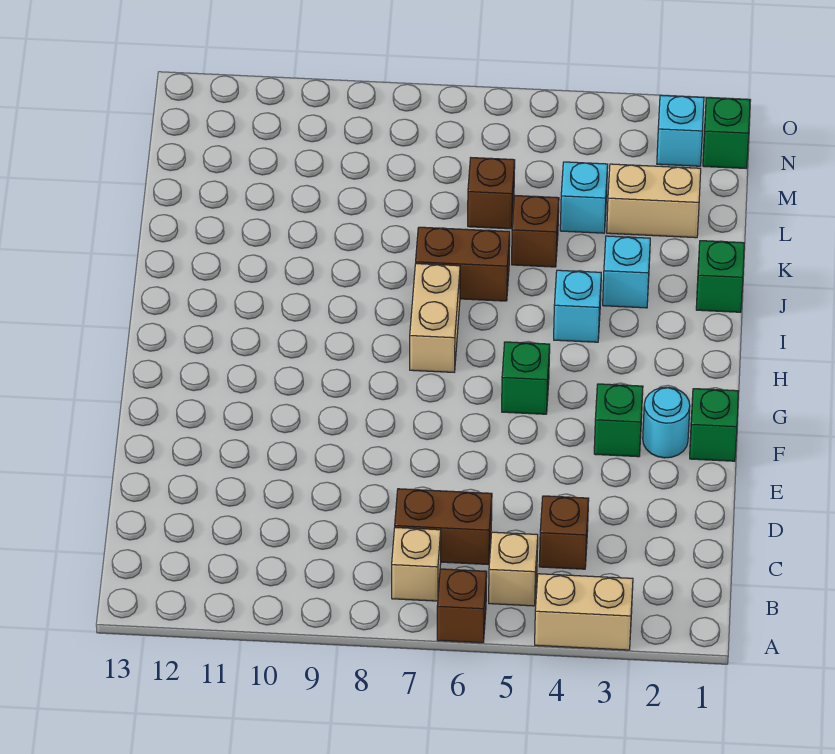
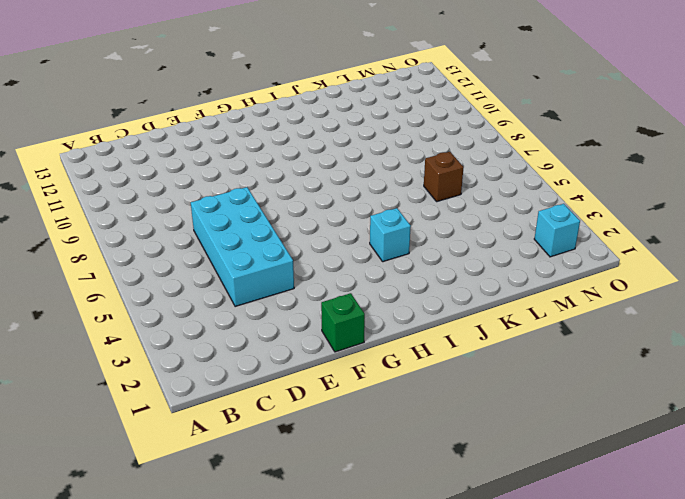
cyan 2x4 brick [191,187,294,307] -> none
none -> tan 1x2 brick [535,574,633,650]
none -> brown 1x1 brick [437,569,487,643]
none -> tan 1x1 brick [489,532,538,606]

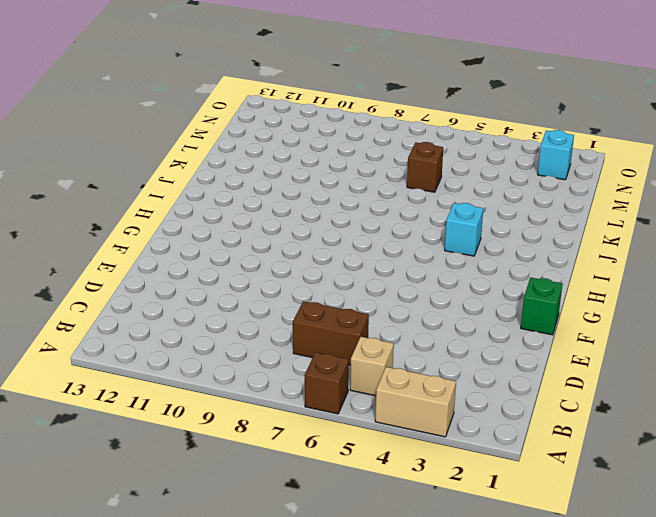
none -> tan 1x1 brick [392,527,441,601]
none -> brown 1x1 brick [539,496,589,569]
none -> cyan 1x1 round brick [643,387,690,458]

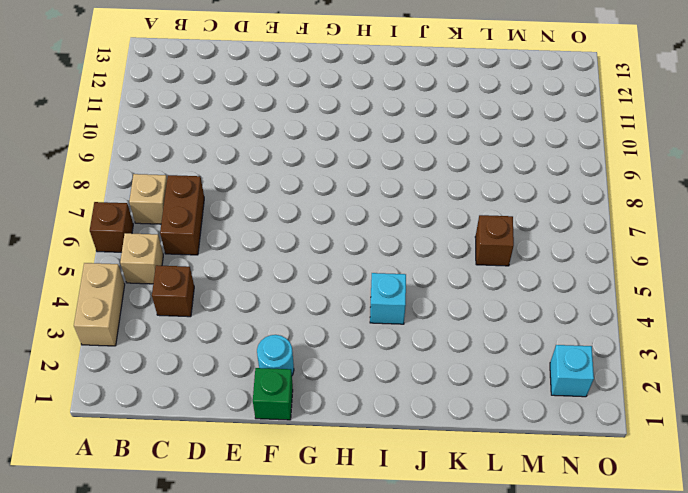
none -> green 1x1 brick [594,384,643,457]
none -> green 1x1 brick [502,342,550,414]
none -> tan 1x2 brick [410,264,460,372]

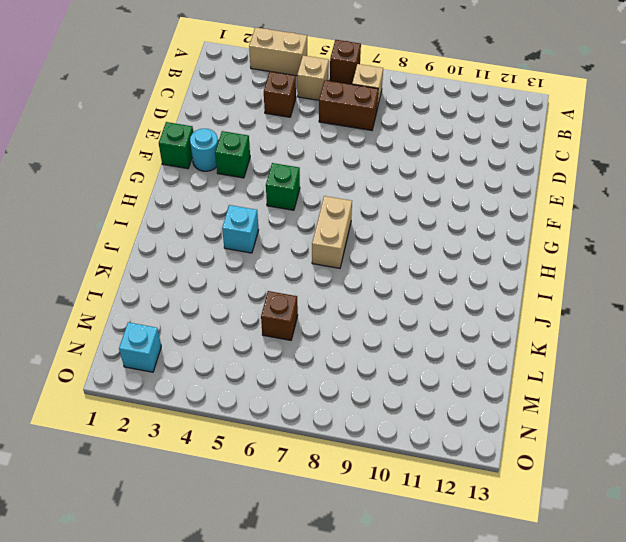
none -> green 1x1 brick [696,241,744,312]
none -> cyan 1x1 brick [603,236,650,308]
none -> brown 1x2 brick [416,227,510,301]

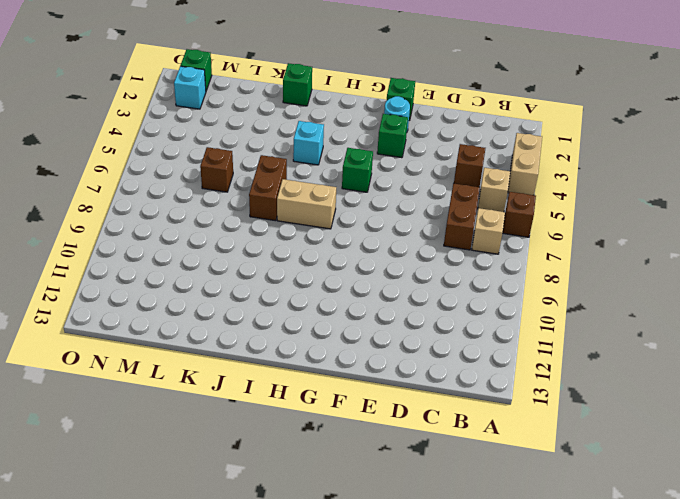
none -> cyan 1x1 brick [603,236,650,308]
none -> brown 1x1 brick [512,196,559,267]
none -> tan 1x2 brick [607,164,701,238]

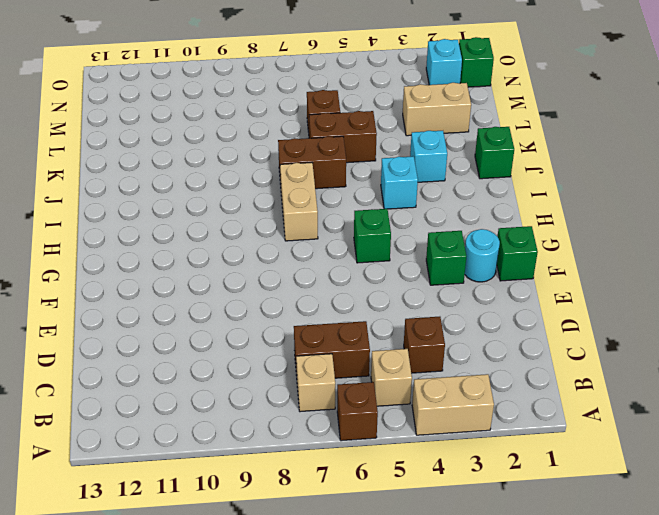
brown 1x2 brick [309,111,377,163] -> brown 1x1 brick [512,196,559,267]
none -> cyan 1x1 brick [560,162,608,233]

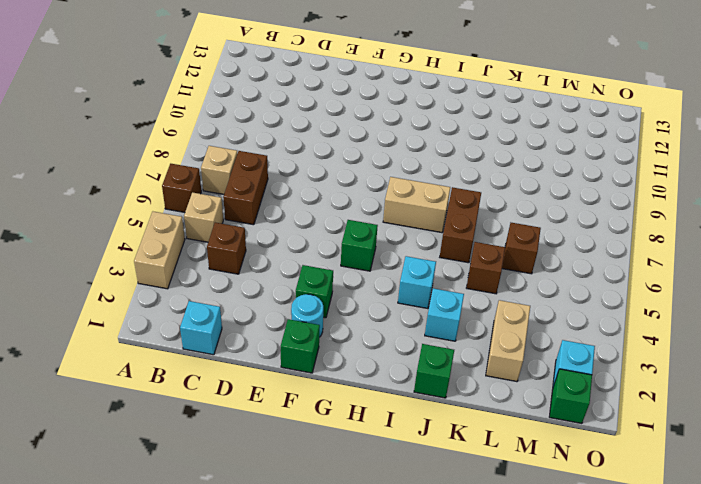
cyan 1x1 brick [180,301,222,355] -> cyan 1x1 brick moved to [560,162,608,233]

